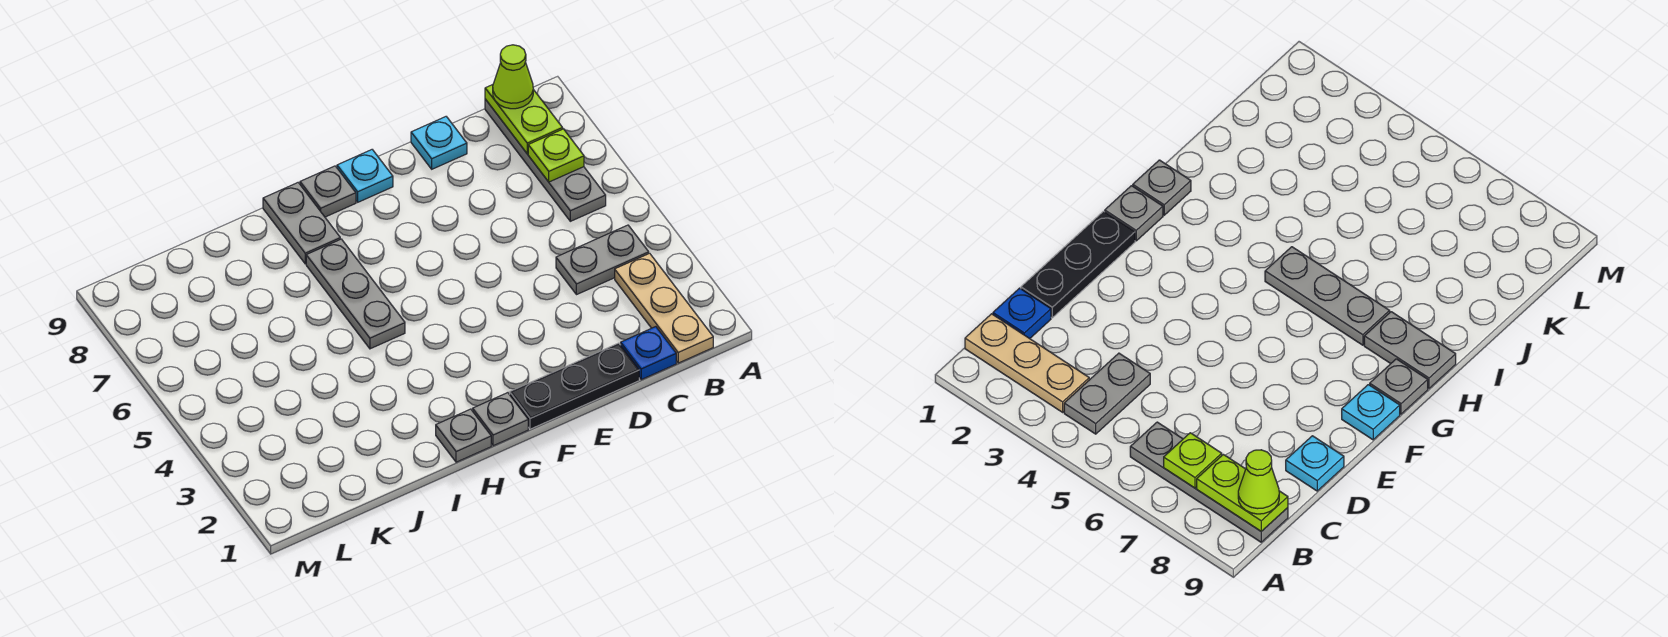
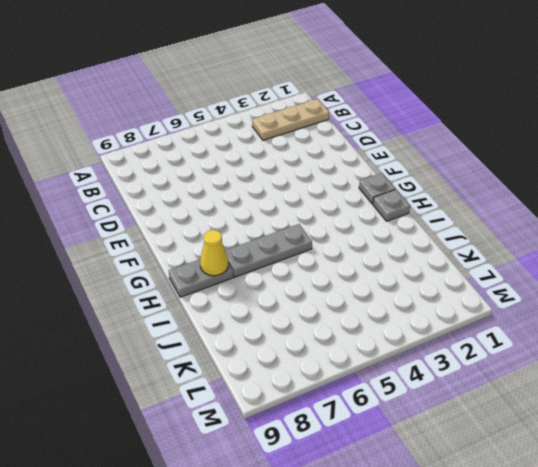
yellow 1x1 cone [200,230,229,276] -> none
none -> grey 1x2 plate [556,225,649,295]
none -> grey 1x4 plate [485,99,606,221]
none -> blue 1x1 plate [621,327,676,380]

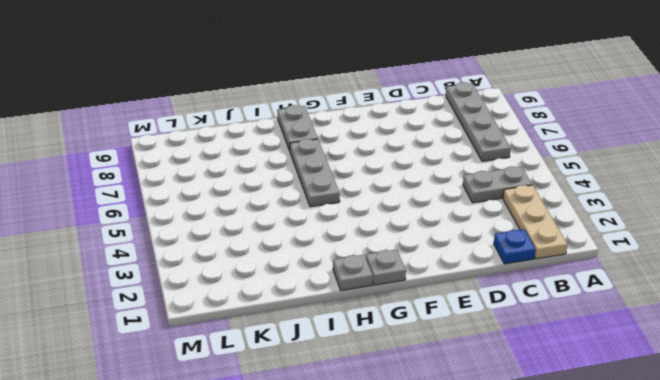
none -> black 1x3 plate [510,343,639,429]
none -> cyan 1x1 plate [411,117,467,169]
none -> cyan 1x1 plate [337,150,393,202]

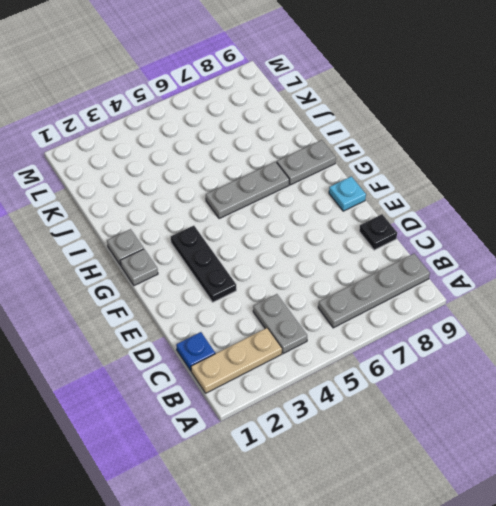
black 1x1 plate [359,214,397,250] -> cyan 1x1 plate [411,117,467,169]
black 1x3 plate [171,226,236,302] -> black 1x3 plate moved to [510,343,639,429]
none -> grey 1x1 plate [300,166,356,217]
none -> lime 1x1 plate [528,129,584,182]
none -> lime 1x2 plate [485,85,562,154]

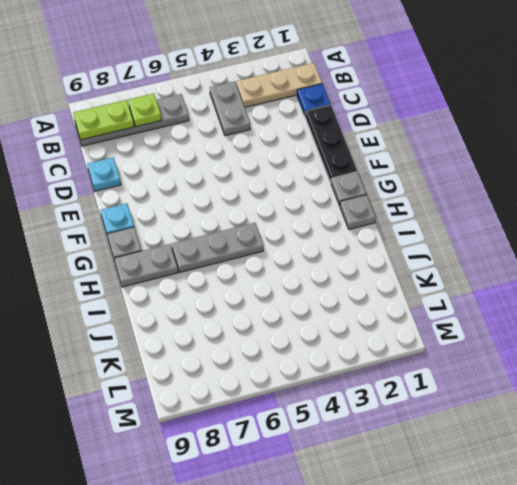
none -> lime 1x1 cone [493,45,533,109]

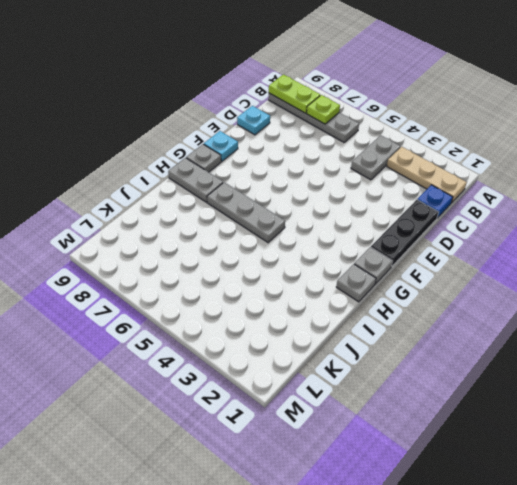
none -> lime 1x1 cone [493,45,533,109]

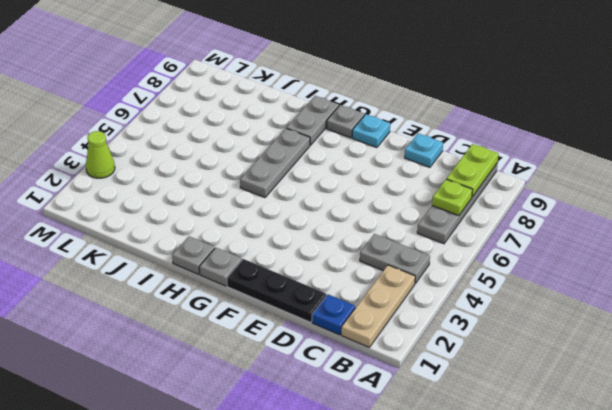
lime 1x1 cone [86,131,115,178] -> lime 1x1 cone moved to [493,45,533,109]

